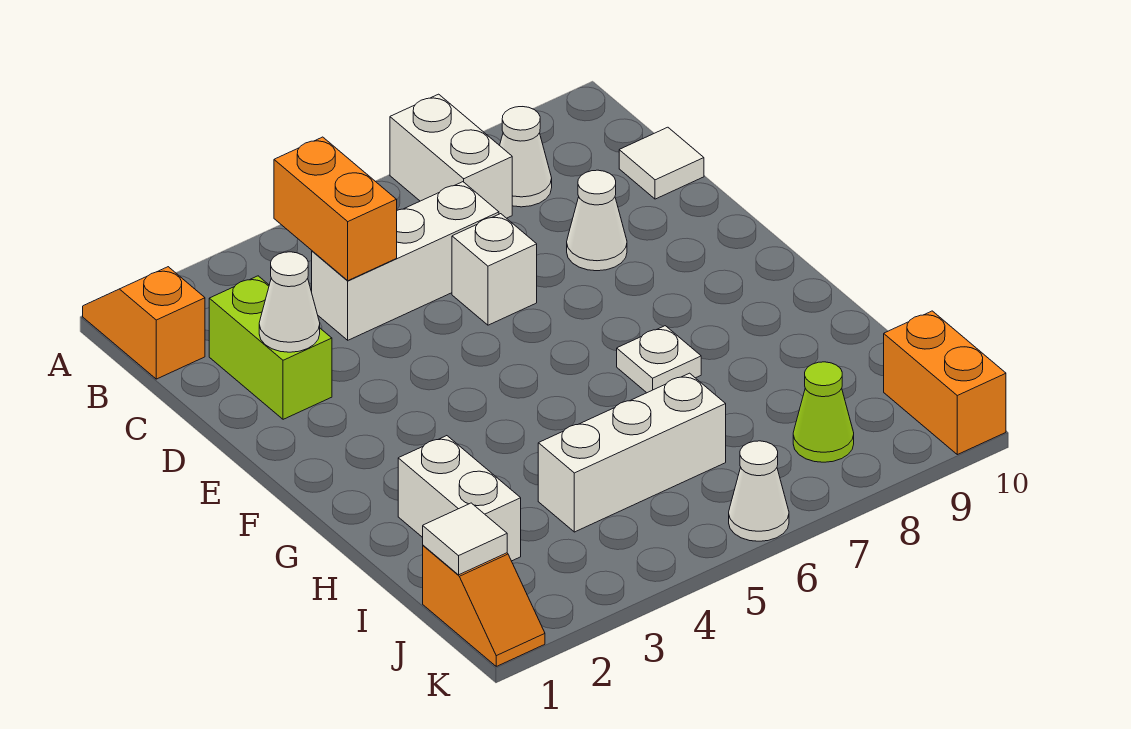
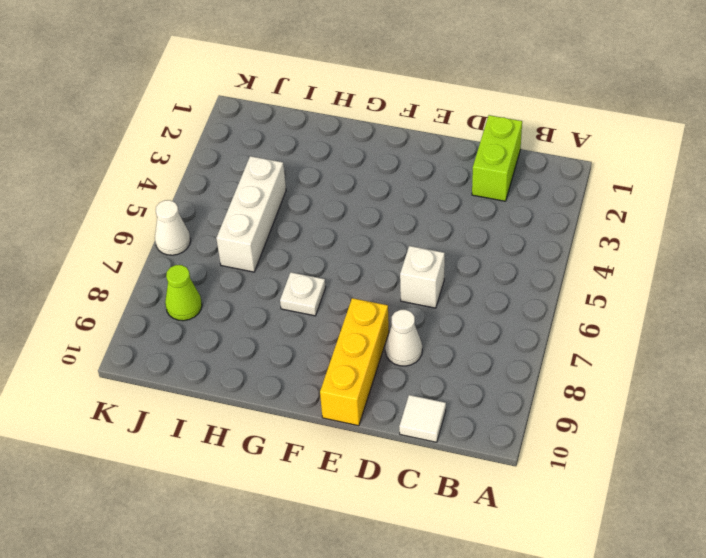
lime 1x2 brick [472,115,522,201] -> lime 1x2 brick turned to [209,276,332,419]
yellow 1x3 brick [320,298,389,426] -> none
none -> orange 1x2 slope [83,267,205,379]
none -> white 1x2 brick [390,94,512,218]
none -> white 1x1 cone [500,107,552,207]

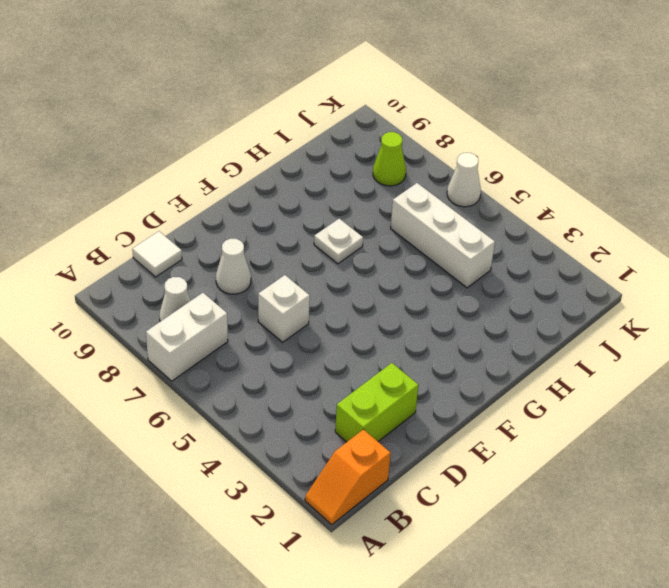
none -> white 1x3 brick [312,182,499,340]
none -> white 1x2 brick [398,436,521,561]
none -> orange 1x2 slope [423,545,545,666]

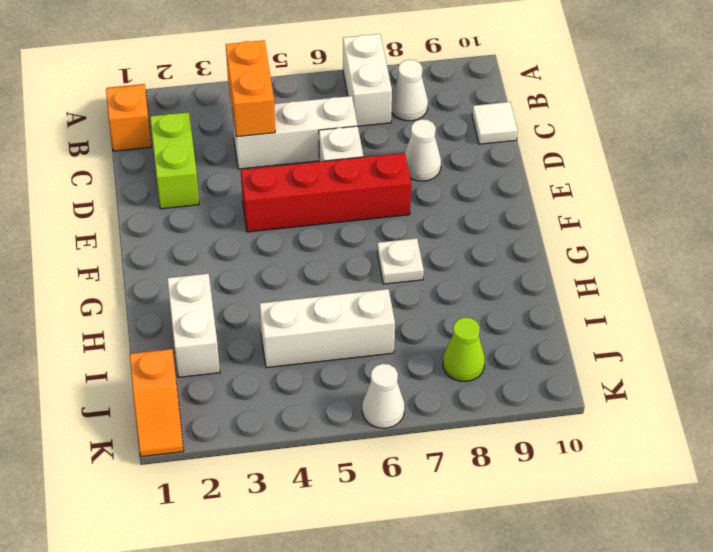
red 1x4 brick [241,153,411,232] -> none
none -> orange 1x2 brick [884,311,1006,455]
none -> white 1x1 cone [259,252,320,352]
none -> white 1x1 tile [423,503,507,575]

